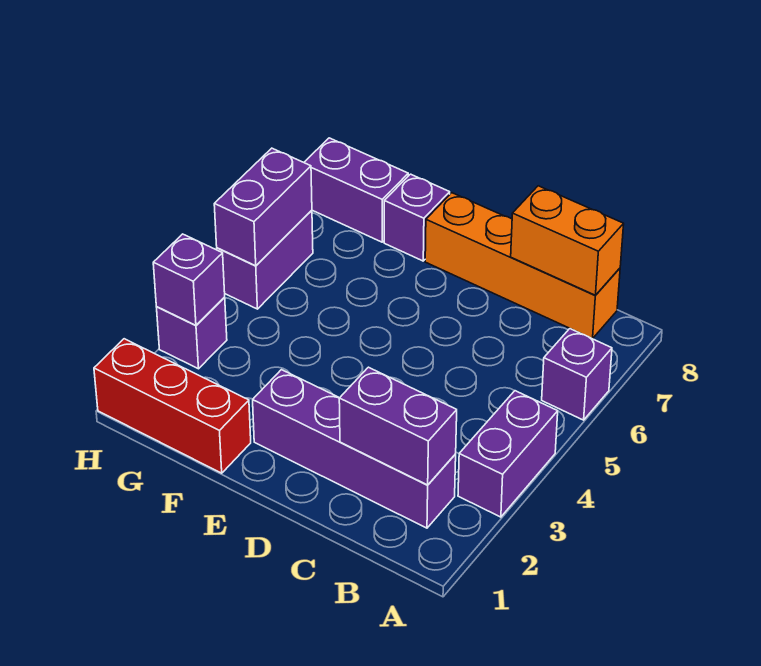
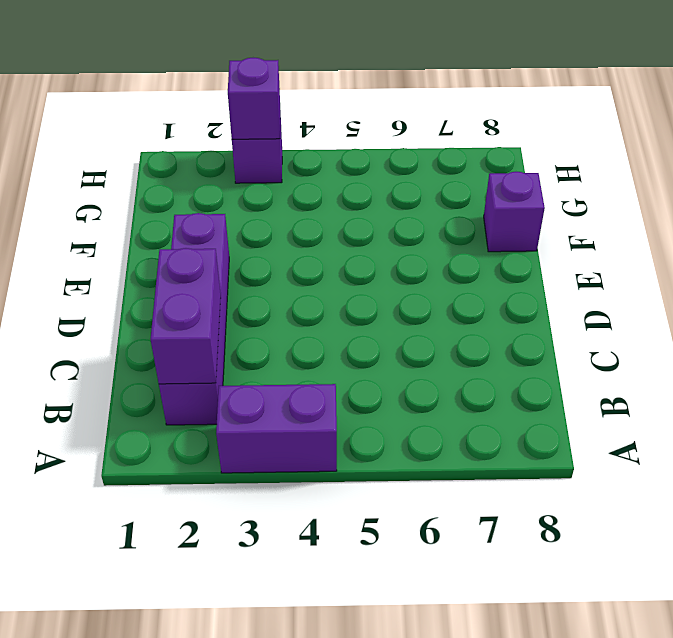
none -> purple 1x1 brick [542,329,612,420]
none -> orange 1x4 brick [425,193,620,339]
none -> red 1x3 brick [94,339,251,473]

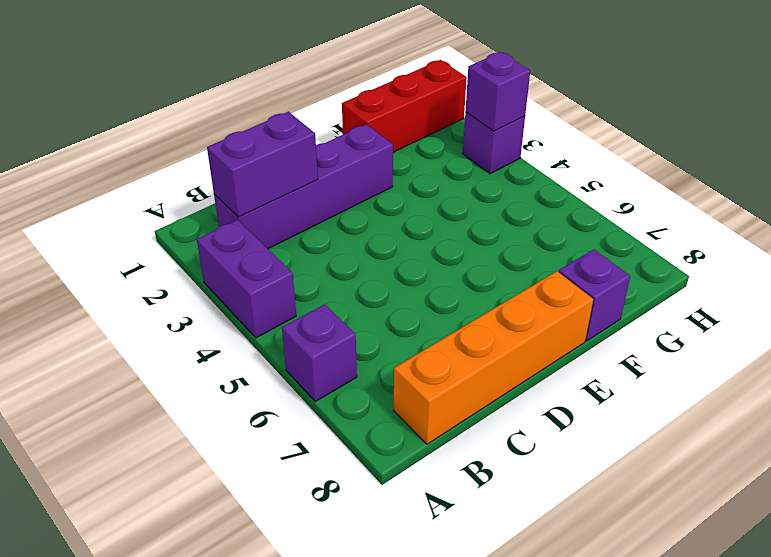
none -> purple 1x2 brick [304,138,408,242]
none -> purple 1x2 brick [217,210,313,309]
none -> orange 1x2 brick [511,186,624,295]

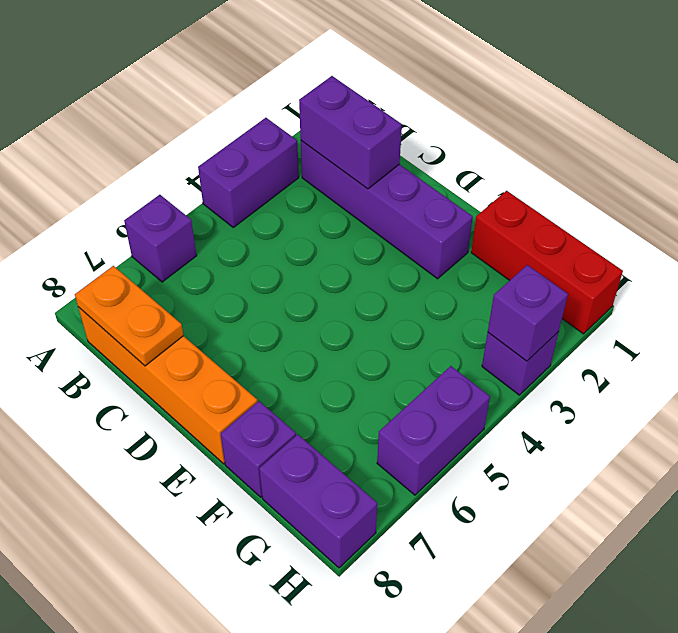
orange 1x2 plate [75,266,183,366] -> orange 1x2 brick [511,186,624,295]
none -> purple 1x2 brick [214,148,312,266]

